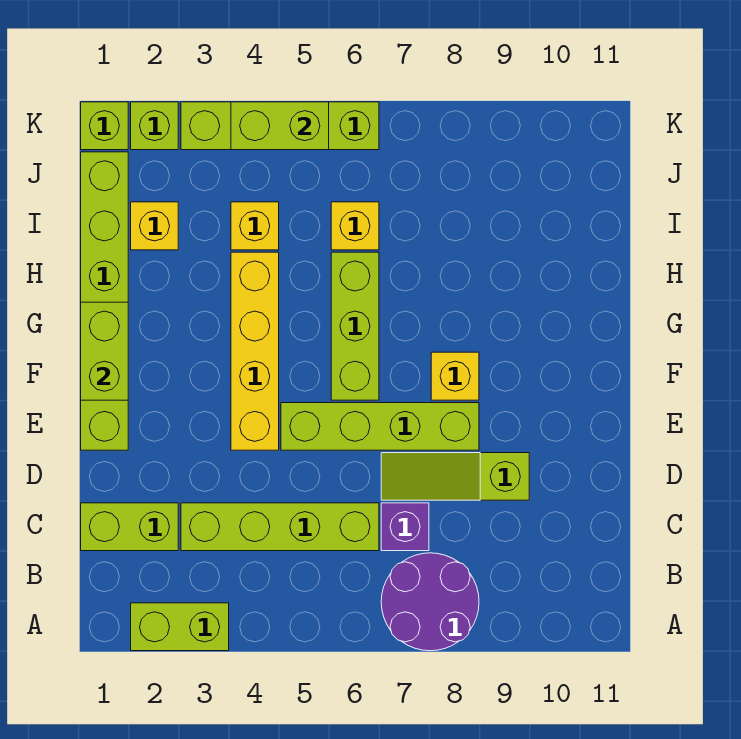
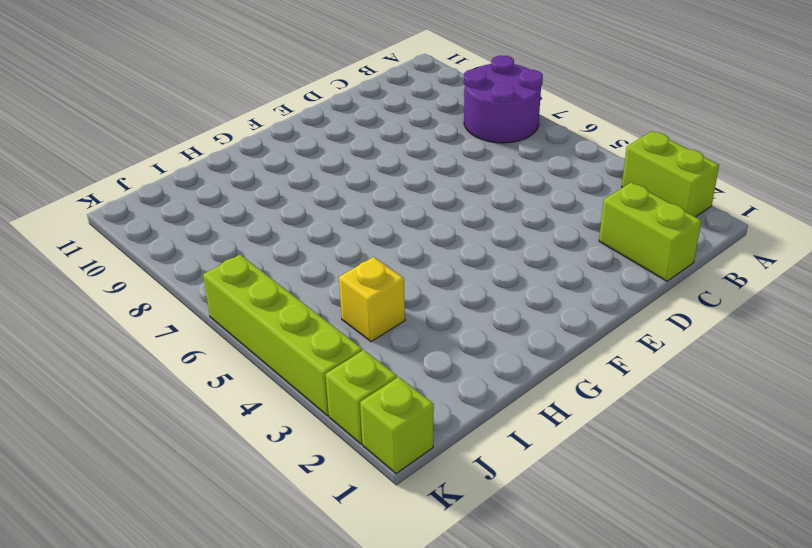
none -> lime 1x4 brick [181,503,379,551]
none -> purple 1x1 brick [381,503,429,551]
none -> lime 1x3 slope [381,453,529,500]

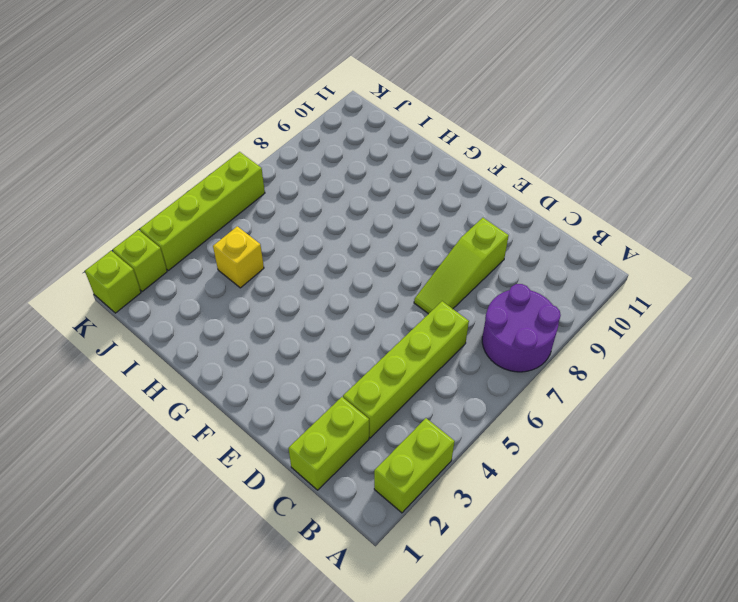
none -> purple 1x1 brick [381,503,429,551]
none -> lime 1x6 brick [81,152,128,450]
none -> yellow 1x4 brick [231,252,279,450]

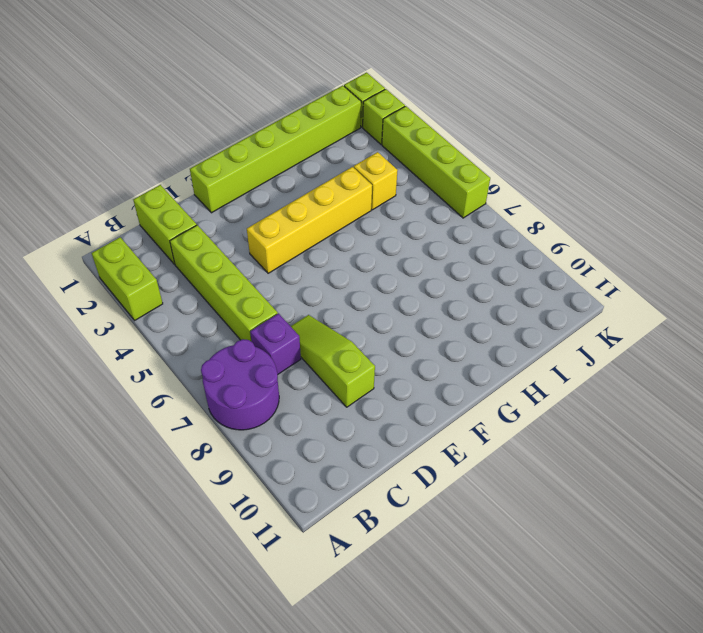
none -> lime 1x4 brick [281,403,479,450]
none -> lime 1x3 brick [331,252,379,400]
none -> yellow 1x1 brick [431,352,479,400]

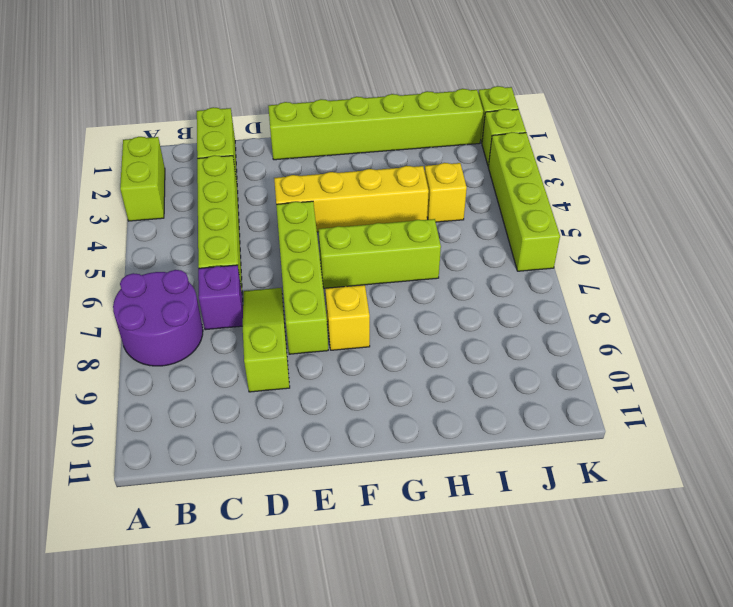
none -> yellow 1x1 brick [131,202,178,250]
none -> yellow 1x1 brick [331,202,379,250]
none -> lime 1x2 brick [81,302,128,400]

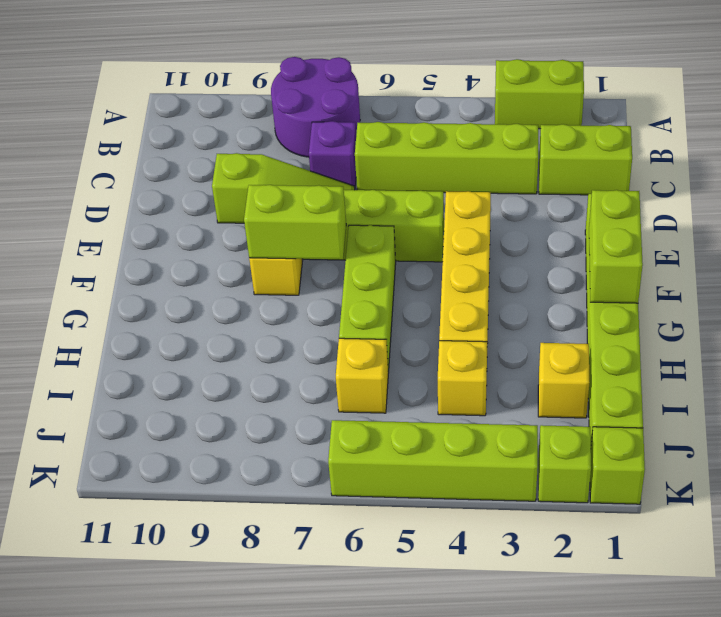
lime 1x2 brick [244,185,346,260] -> lime 1x2 brick moved to [231,102,329,150]

